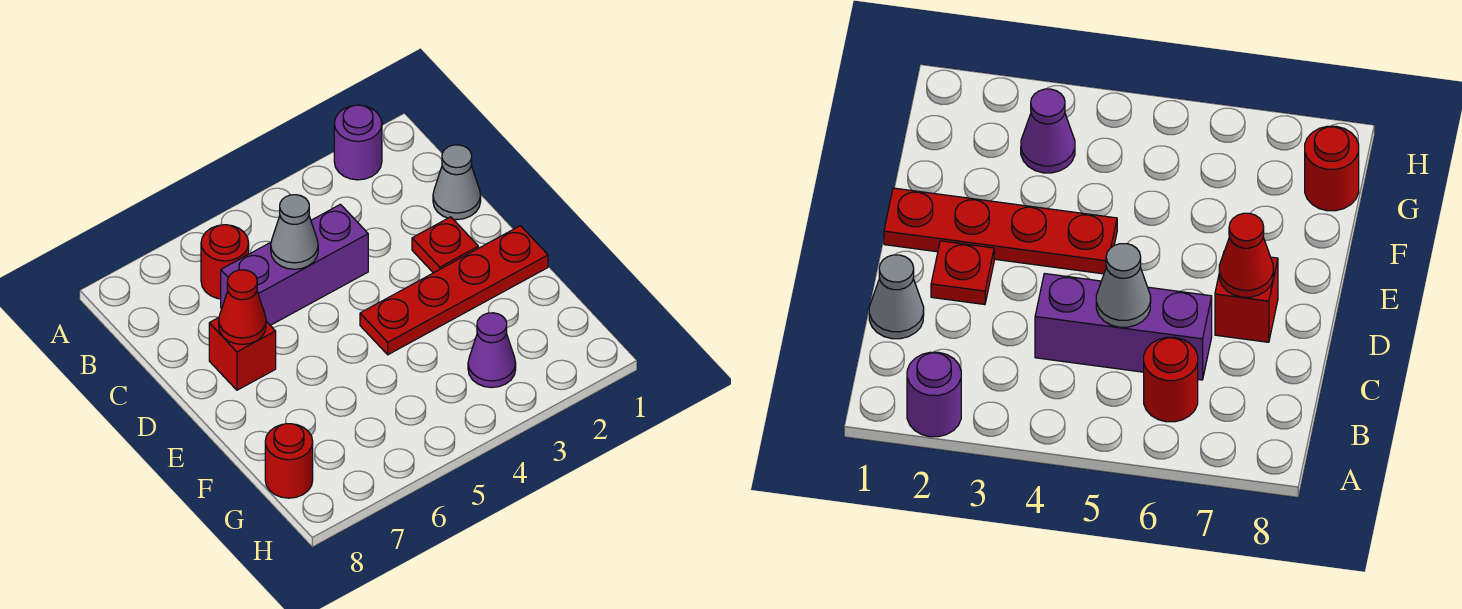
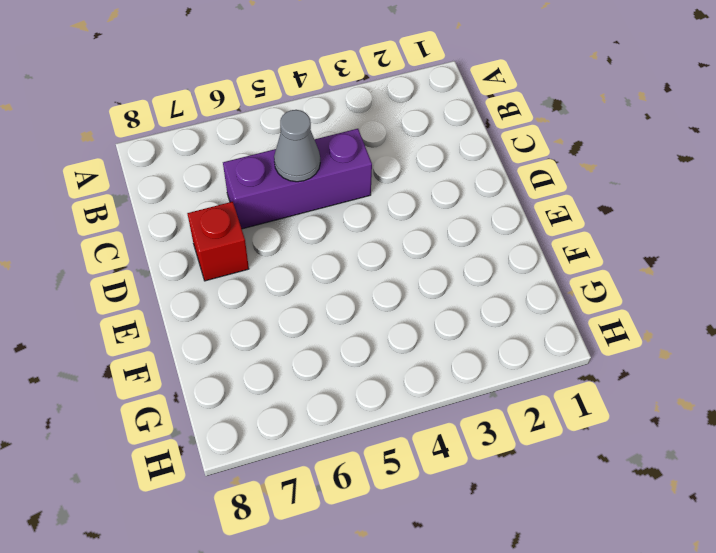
none -> purple 1x1 round brick [334,105,382,180]
none -> red 1x1 round brick [201,225,249,299]

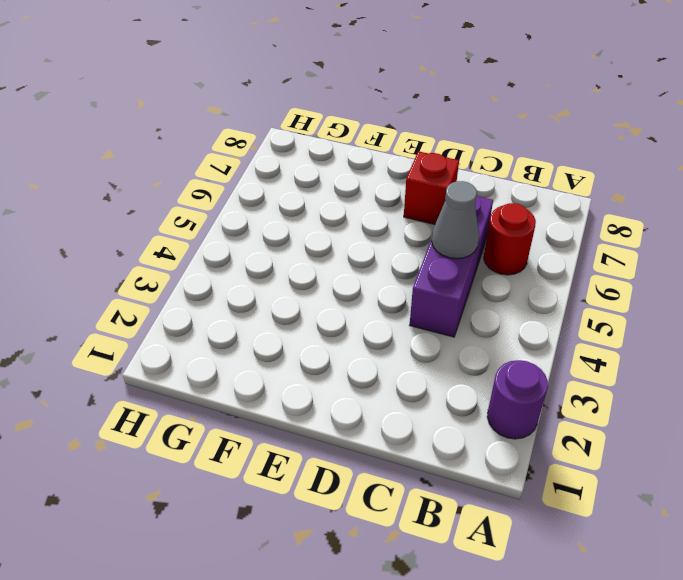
none -> grey 1x1 cone [433,145,481,220]
none -> red 1x1 plate [412,217,478,273]

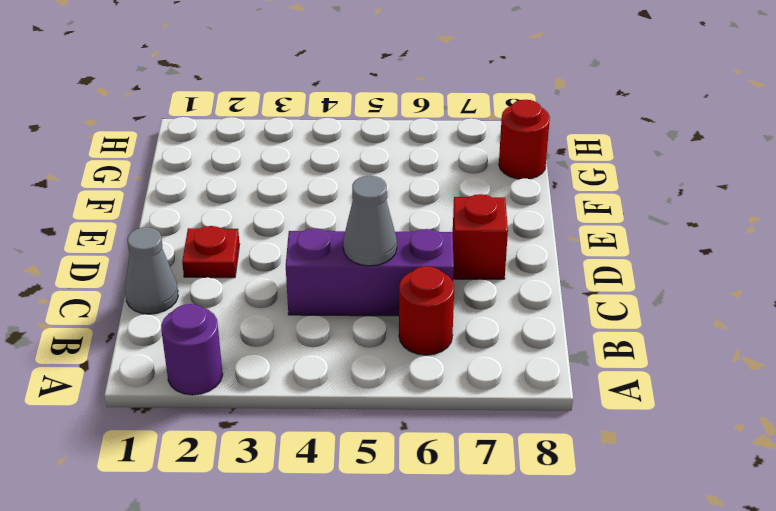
none -> red 1x4 plate [360,226,548,355]
none -> purple 1x1 cone [468,313,516,388]

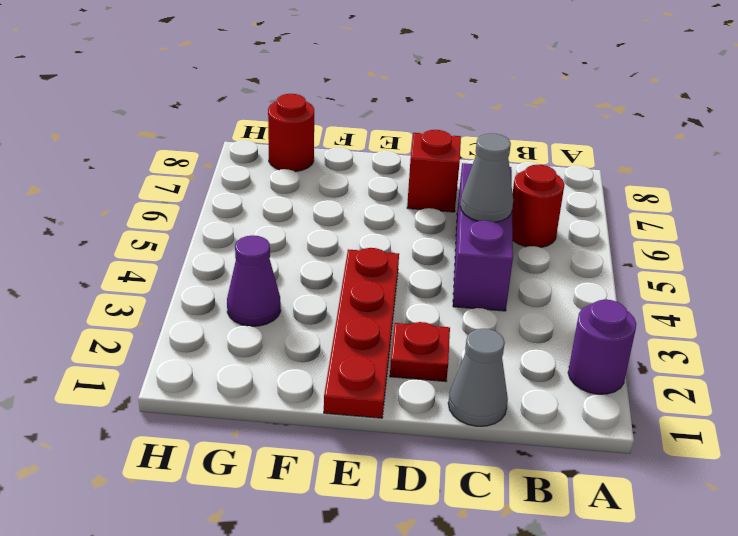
none -> red 1x1 cone [219,270,266,345]

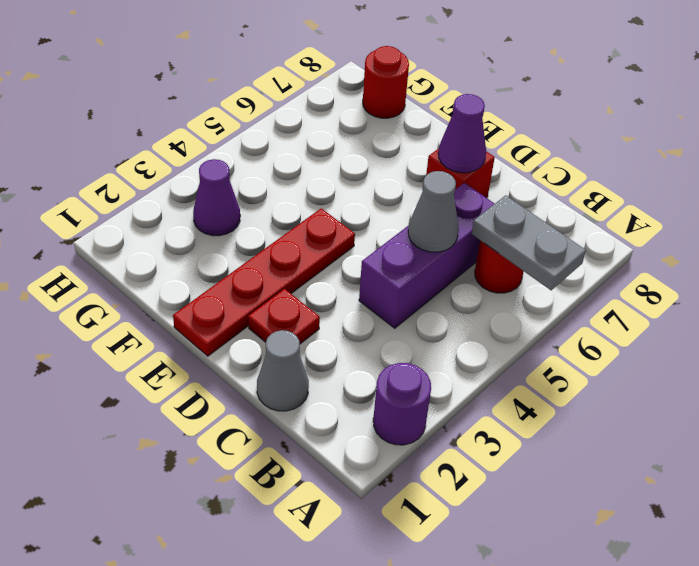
grey 1x2 plate [472,195,586,290] -> none
purple 1x1 cone [438,94,486,173] -> red 1x1 cone [219,270,266,345]

